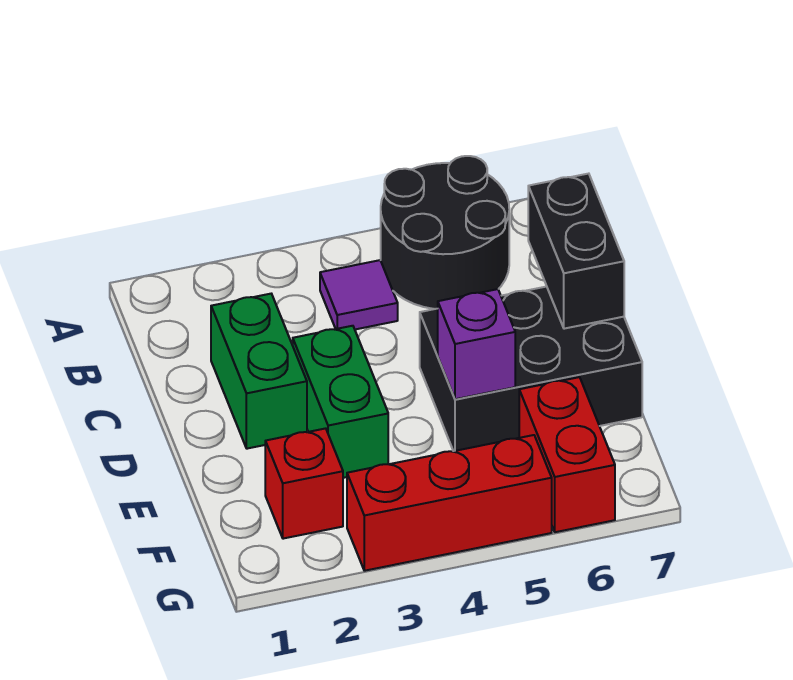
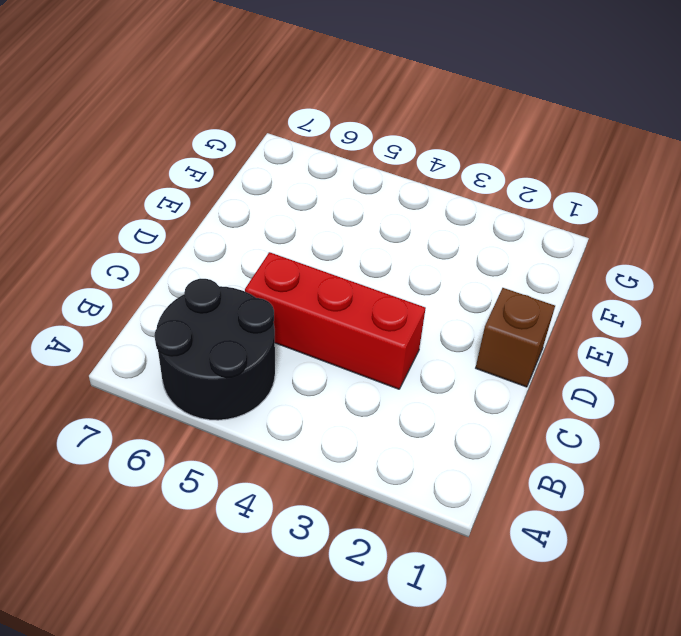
red 1x3 brick [245,252,426,389] -> red 1x3 brick moved to [347,435,552,571]
brown 1x1 brick [476,288,555,387] -> none
none -> purple 1x1 tile [320,260,398,329]
none -> green 1x2 brick [211,294,307,449]

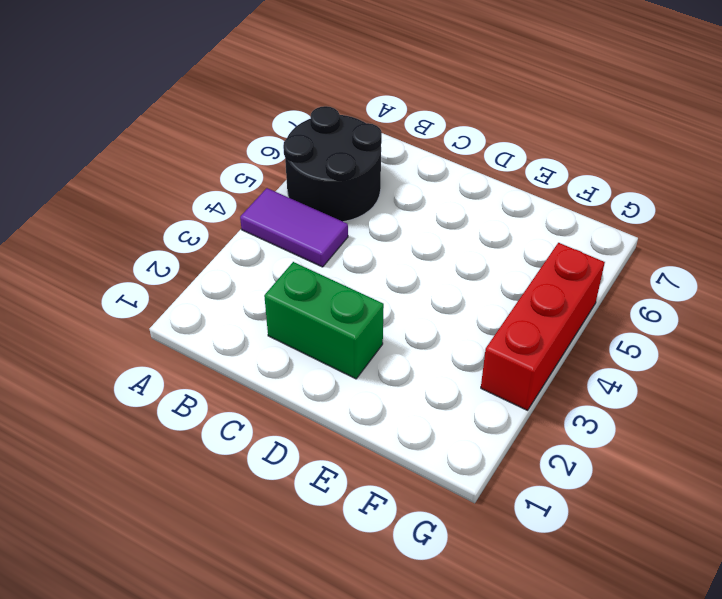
purple 1x2 tile [240,188,348,267] -> purple 1x1 tile [320,260,398,329]
none -> green 1x2 brick [293,326,388,478]
none -> black 2x3 brick [420,287,642,451]

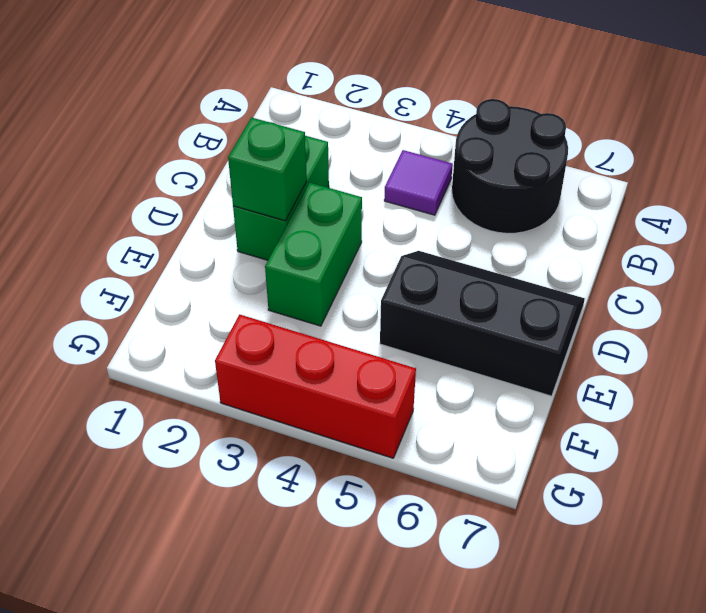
green 1x1 brick [228,117,307,221] -> none
black 2x3 slope [380,251,585,396] -> black 2x3 brick [420,287,642,451]
none -> red 1x1 brick [265,428,343,539]
none -> red 1x2 brick [519,377,615,532]

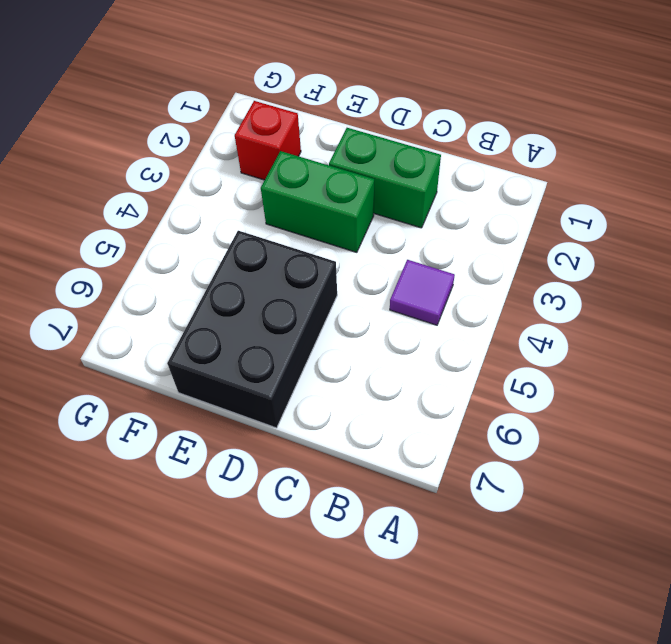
none -> black 2x2 round brick [381,156,509,309]
none -> red 1x2 brick [519,377,615,532]

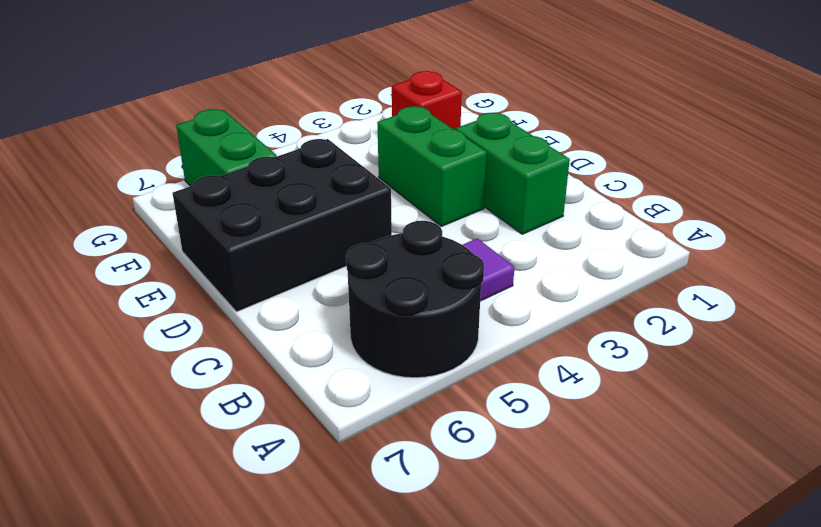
green 1x2 brick [176,109,277,186] -> red 1x2 brick [519,377,615,532]
none -> red 1x3 brick [347,435,552,571]
none -> black 1x2 brick [528,174,624,329]

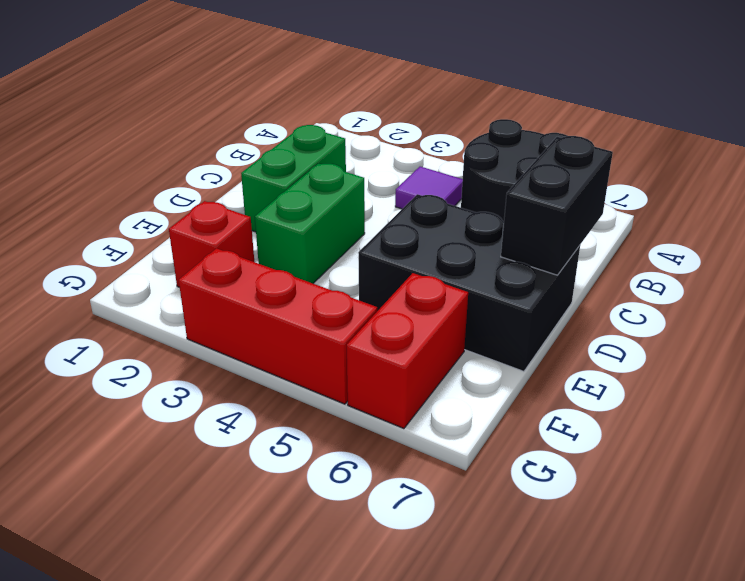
none -> purple 1x1 brick [438,289,515,399]

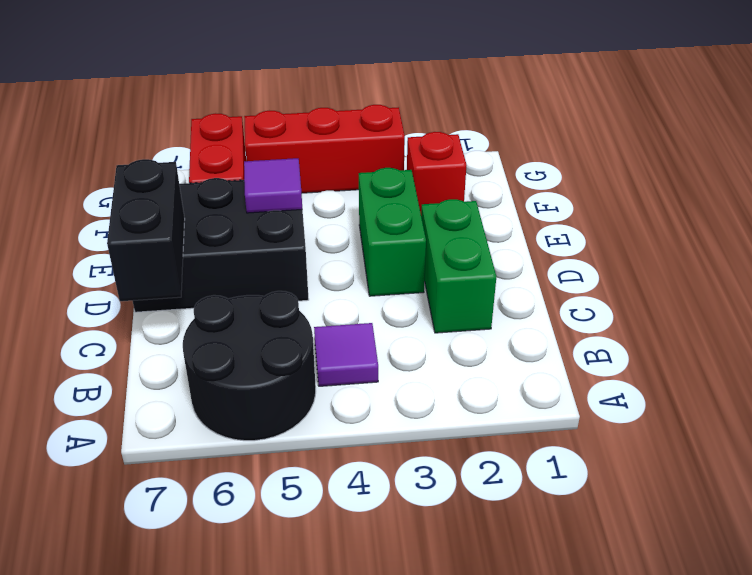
purple 1x1 tile [244,158,302,213] -> purple 1x1 brick [438,289,515,399]

